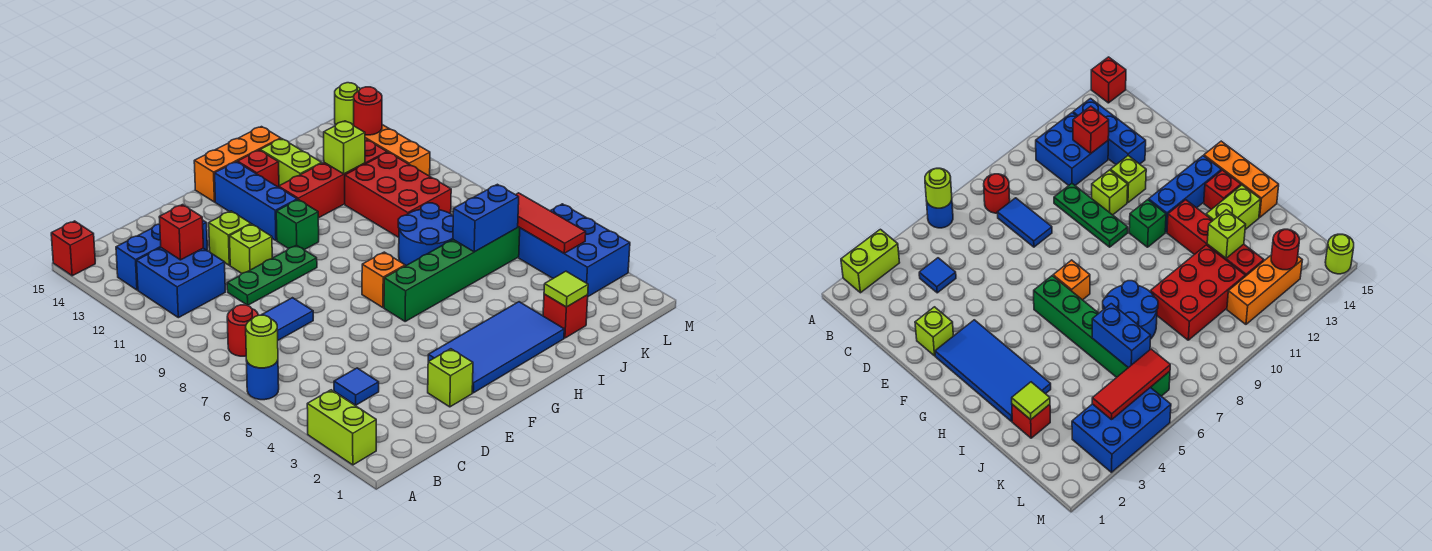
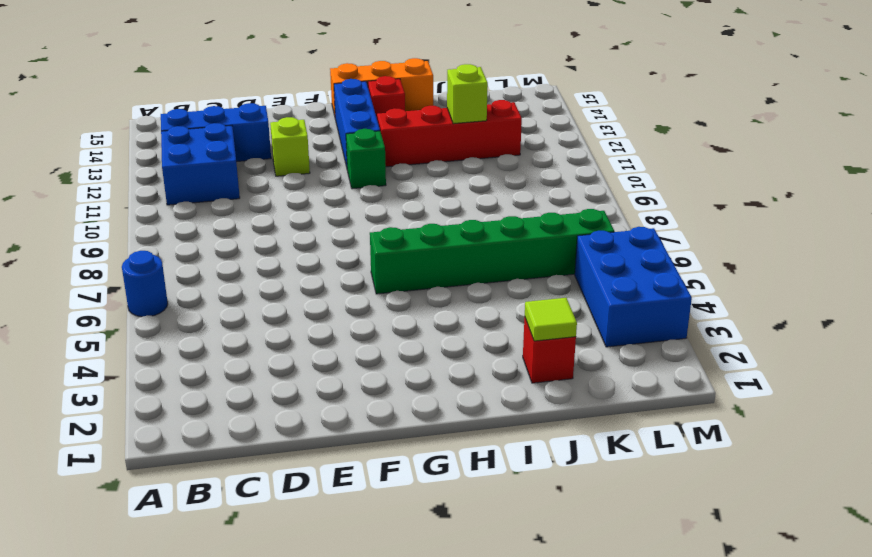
none -> lime 1x2 brick [307,390,376,465]
none -> red 1x1 brick [51,221,95,276]
none -> red 1x1 round brick [227,305,258,356]
none -> blue 1x1 tile [334,368,379,405]

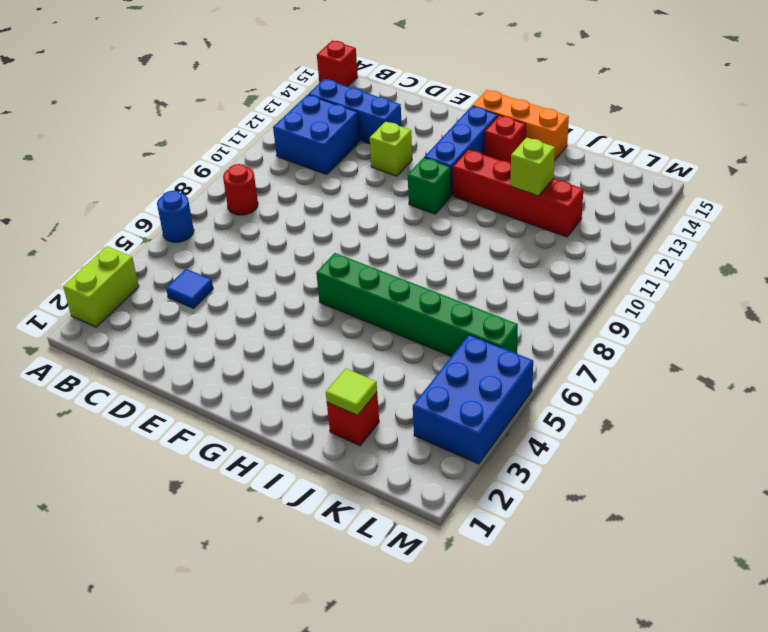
none -> blue 1x2 tile [262,298,313,340]
none -> green 1x3 plate [227,245,317,305]
none -> lime 1x1 brick [428,349,473,407]
none -> lime 1x1 brick [229,224,272,273]

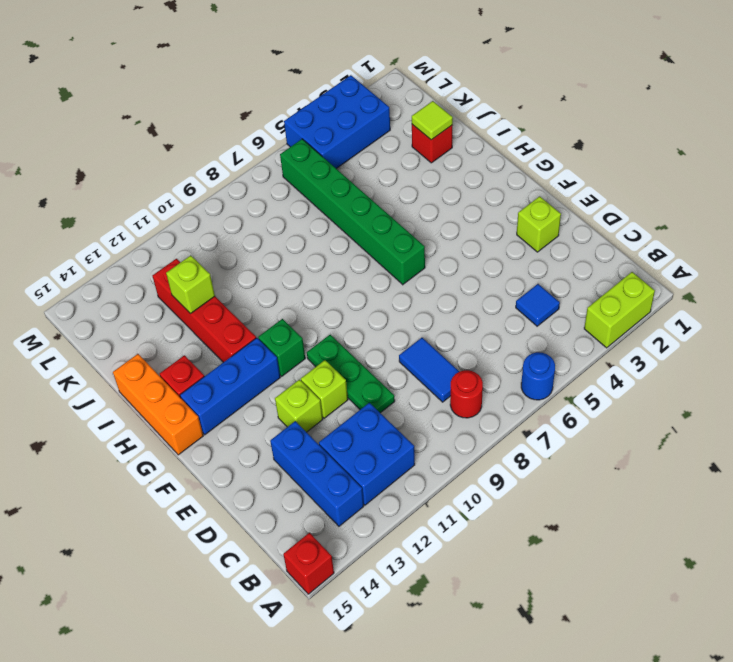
none -> blue 2x4 tile [428,302,564,393]
none -> orange 1x1 brick [362,252,405,308]
none -> blue 2x2 round brick [398,203,453,266]
none -> lime 1x2 brick [260,139,322,186]

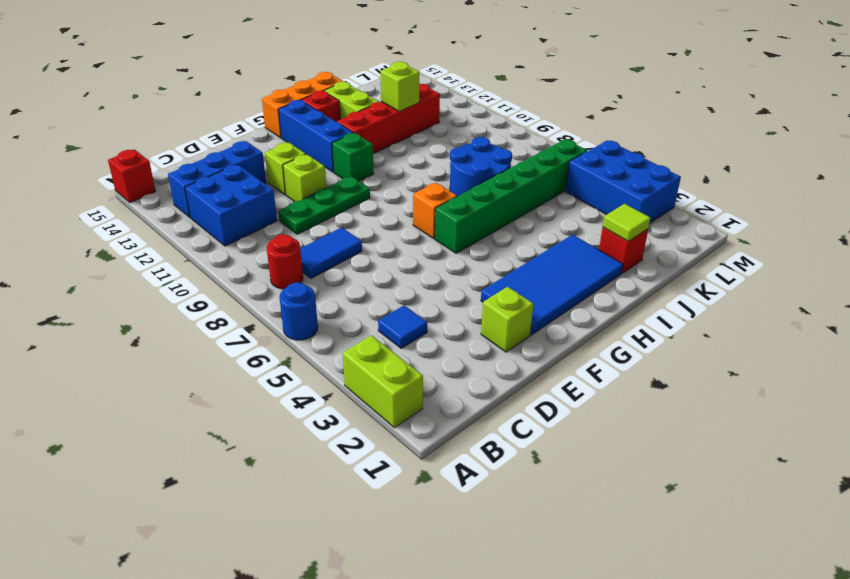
none -> red 2x3 brick [345,152,451,237]
none -> orange 1x3 brick [353,124,430,176]
none -> lime 1x1 round brick [335,83,360,125]
none -> lime 1x1 round brick [246,315,278,368]

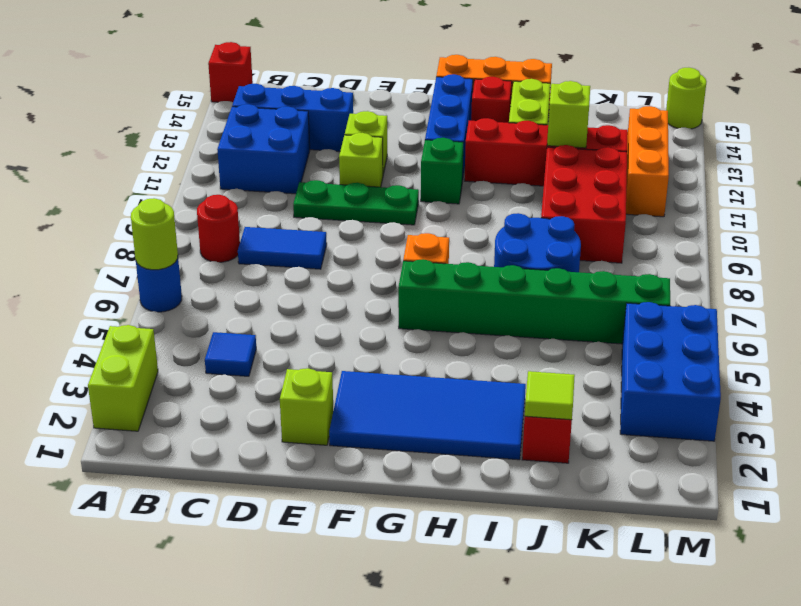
none -> red 1x1 brick [159,205,203,260]
none -> blue 1x2 brick [453,184,519,252]
none -> red 1x3 tile [516,193,586,253]
none -> red 1x1 round brick [354,87,382,135]

